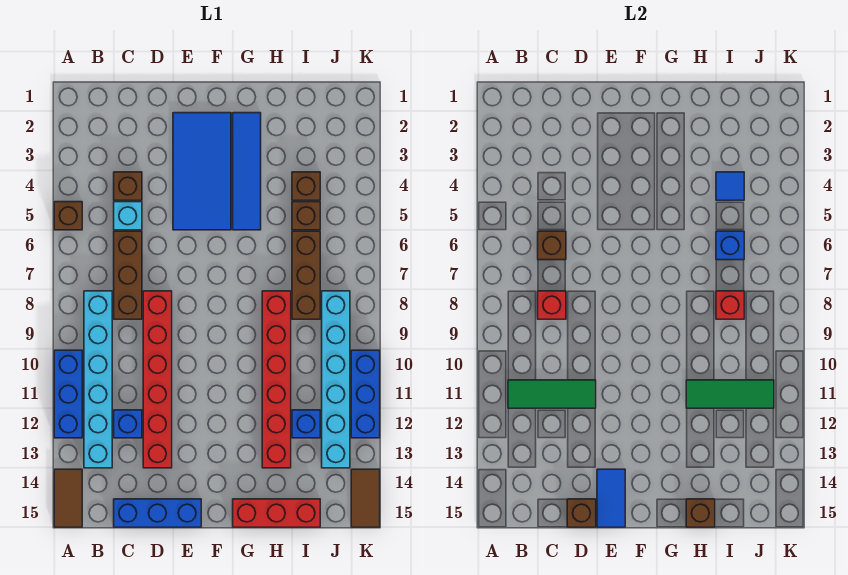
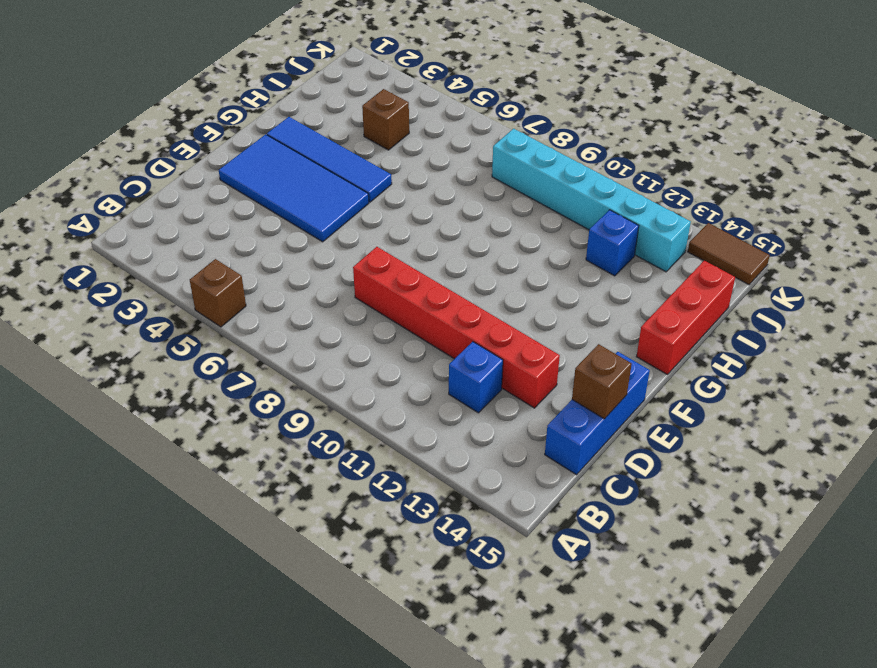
none -> blue 1x3 brick [54,350,82,438]
none -> brown 1x2 tile [54,469,82,527]
none -> cyan 1x6 brick [84,291,112,468]
none -> brown 1x1 brick [114,172,142,200]

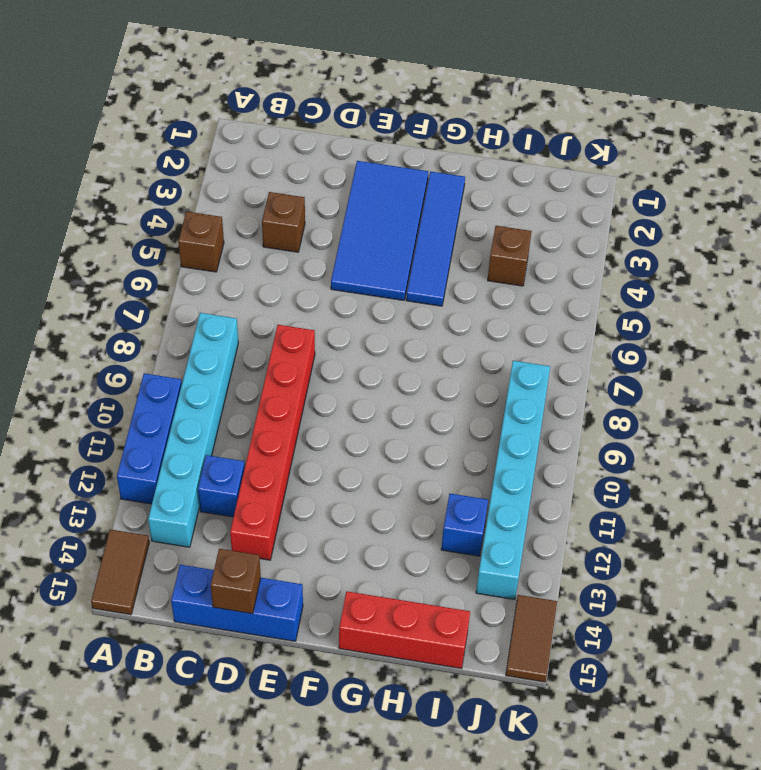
none -> cyan 1x1 brick [114,202,142,230]
none -> brown 1x3 brick [114,231,142,319]
none -> red 1x6 brick [262,291,291,468]
none -> brown 1x1 brick [292,202,320,230]

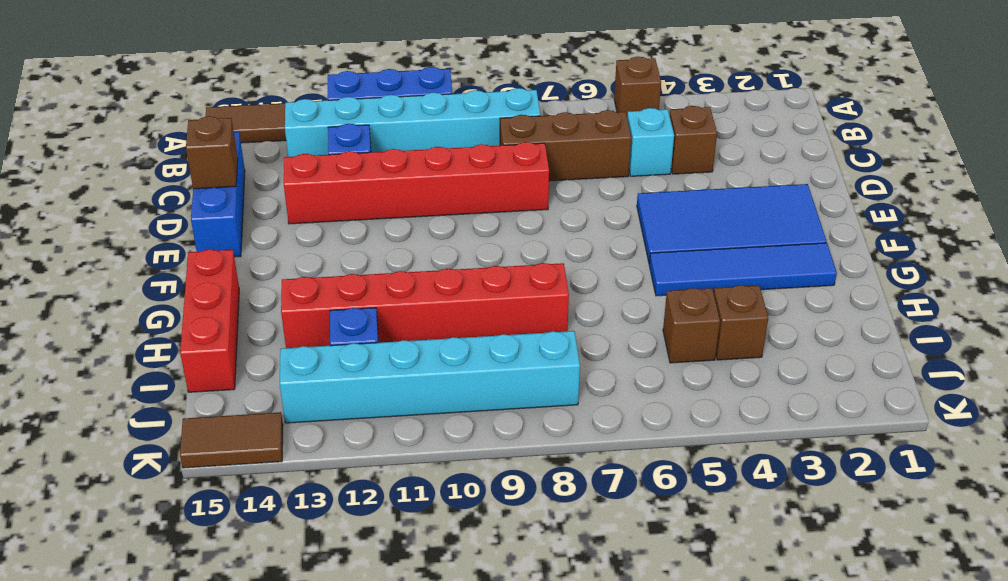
none -> brown 1x3 brick [292,231,320,319]
none -> blue 1x3 brick [351,350,380,438]
none -> green 1x3 tile [508,380,596,408]
none -> brown 1x1 brick [538,231,566,260]

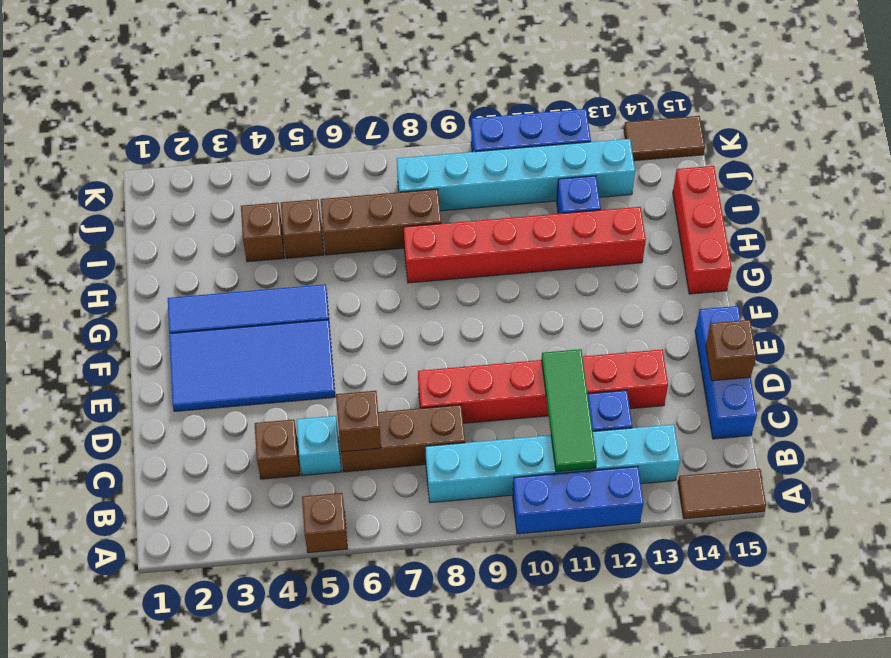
none -> red 1x1 brick [538,291,566,319]
none -> blue 1x2 tile [597,469,625,527]
none -> green 1x3 tile [686,380,774,408]
none -> brown 1x1 brick [686,499,715,527]

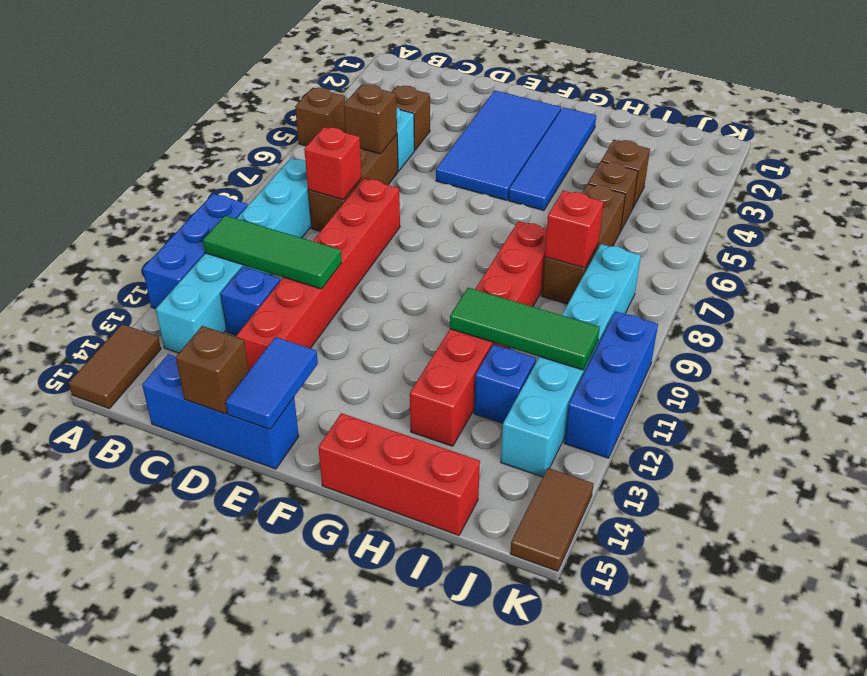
none -> brown 1x1 brick [686,499,715,527]
none -> blue 1x1 tile [716,172,744,200]
none -> blue 1x1 brick [716,231,744,260]

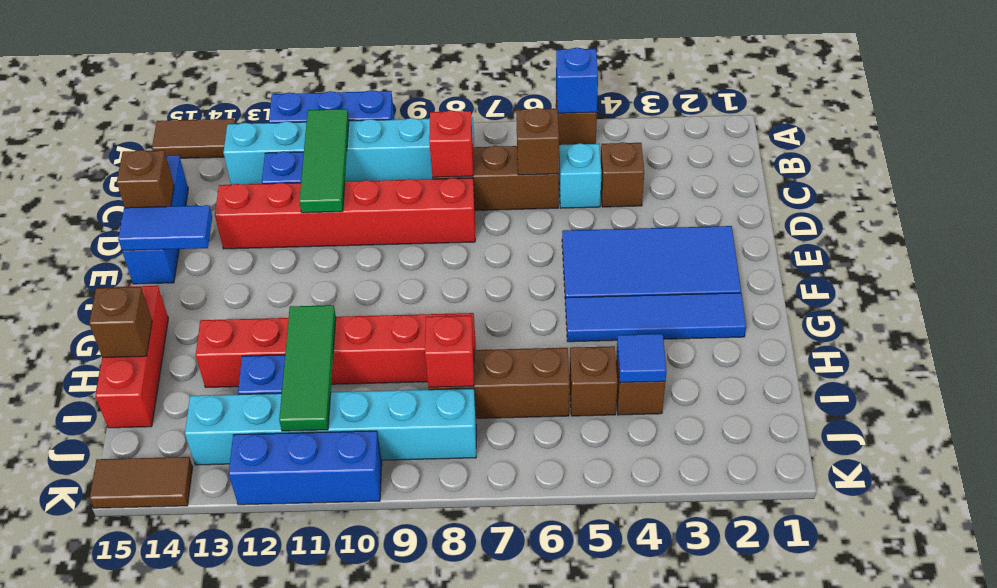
blue 1x1 brick [556,48,598,113] -> blue 1x1 brick moved to [716,231,744,260]

